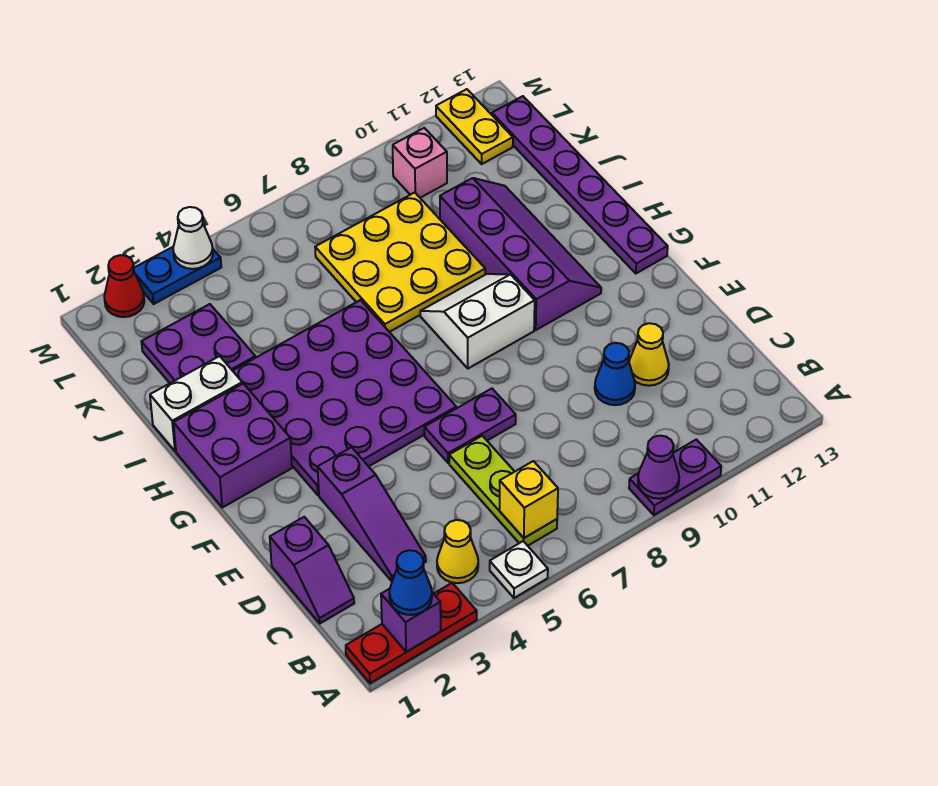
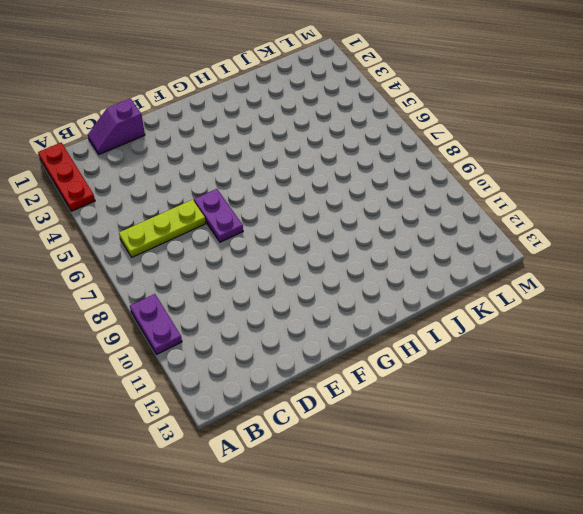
none -> white 1x1 plate [490,541,548,598]
none -> yellow 1x1 cone [437,520,478,583]
none -> purple 1x3 slope [318,447,426,581]

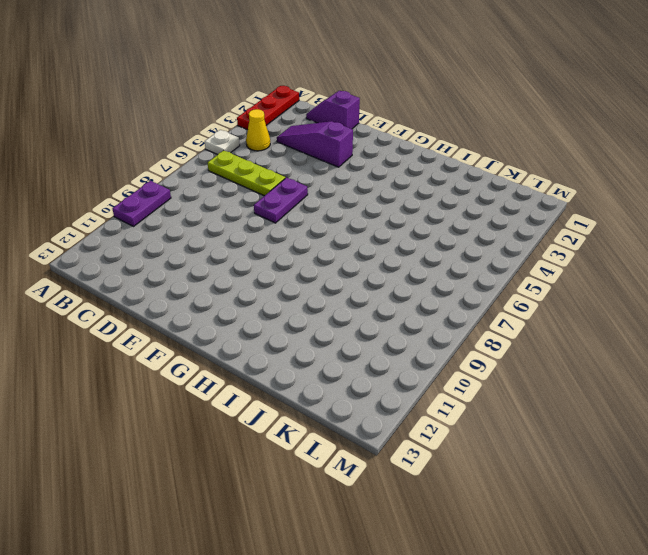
none -> blue 1x1 cone [595,343,635,405]
none -> yellow 1x1 cone [629,323,669,386]
none -> purple 4x4 plate [233,300,456,495]

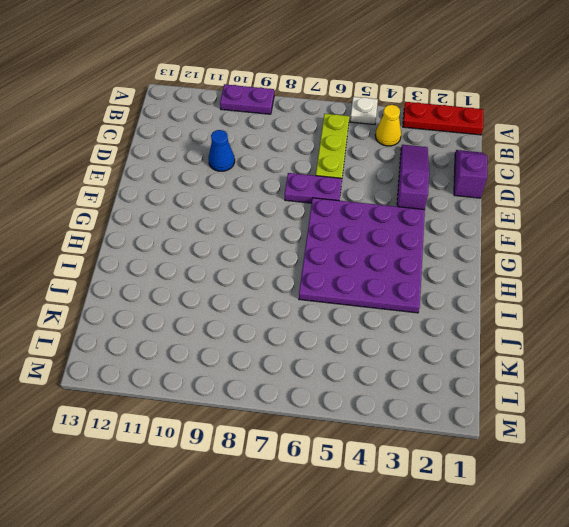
none -> yellow 1x1 cone [629,323,669,386]
none -> purple 2x2 brick [173,384,292,507]
none -> white 2x2 slope [420,274,535,368]

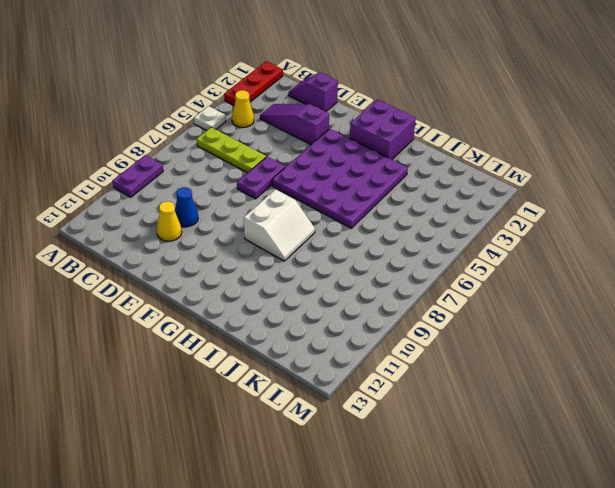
none -> purple 2x4 slope [440,178,601,330]
none -> purple 1x6 plate [492,96,668,273]
none -> white 1x2 brick [150,356,242,451]

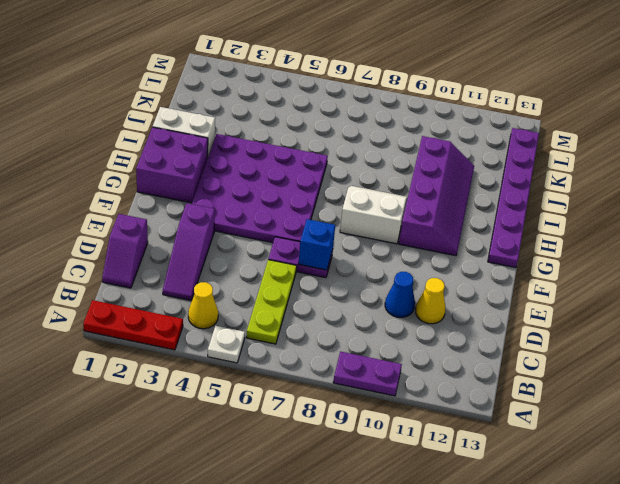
blue 1x1 brick [298,219,335,270] -> none
none -> yellow 3x3 plate [315,193,485,332]
none -> purple 2x2 plate [141,304,255,383]
none -> pink 1x1 brick [393,128,447,198]

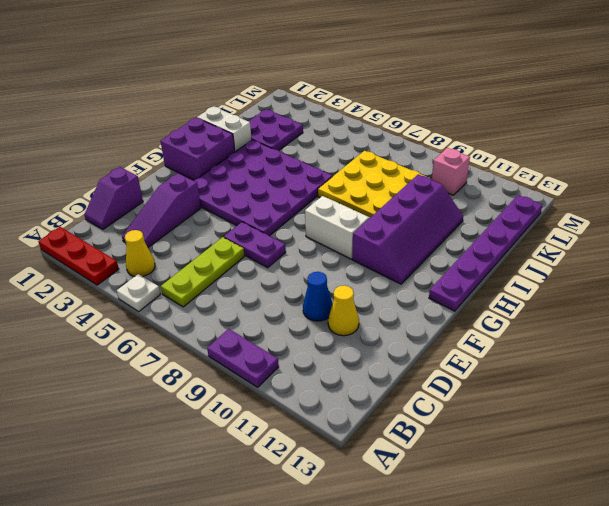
none -> yellow 1x2 plate [436,89,513,164]
none -> red 1x1 cone [104,255,144,317]
none -> blue 1x2 plate [134,247,221,304]

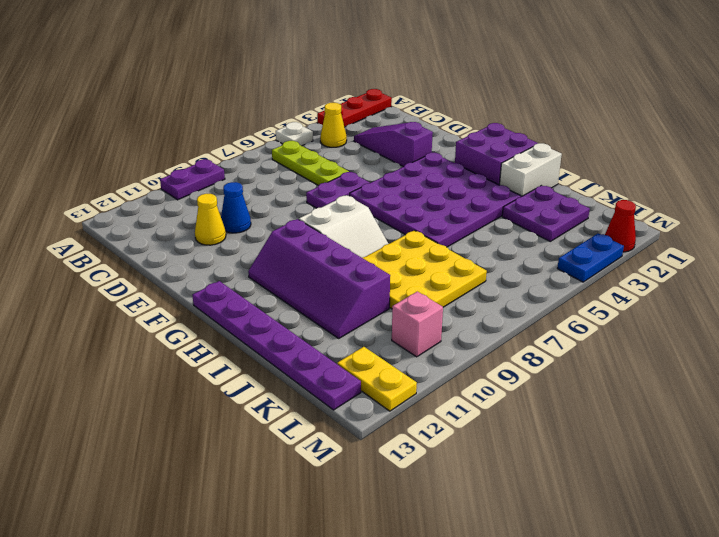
none -> purple 1x2 slope [270,517,354,623]
none -> purple 1x1 brick [381,589,441,652]
none -> purple 1x1 cone [638,436,679,499]

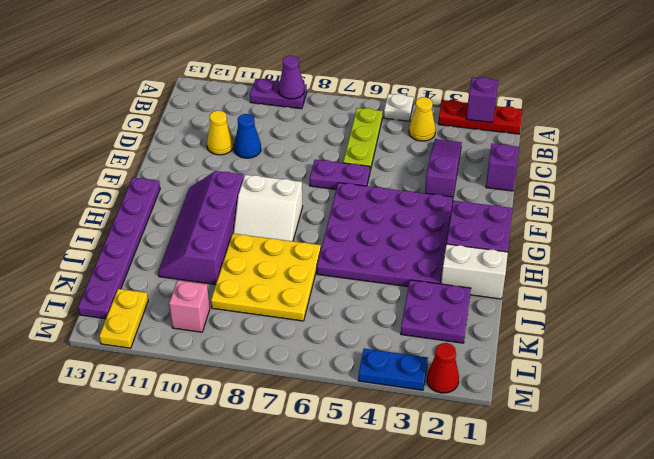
none -> yellow 1x1 brick [499,461,558,538]
none -> white 1x1 cone [173,207,213,269]
none -> blue 1x1 cone [389,550,432,615]

